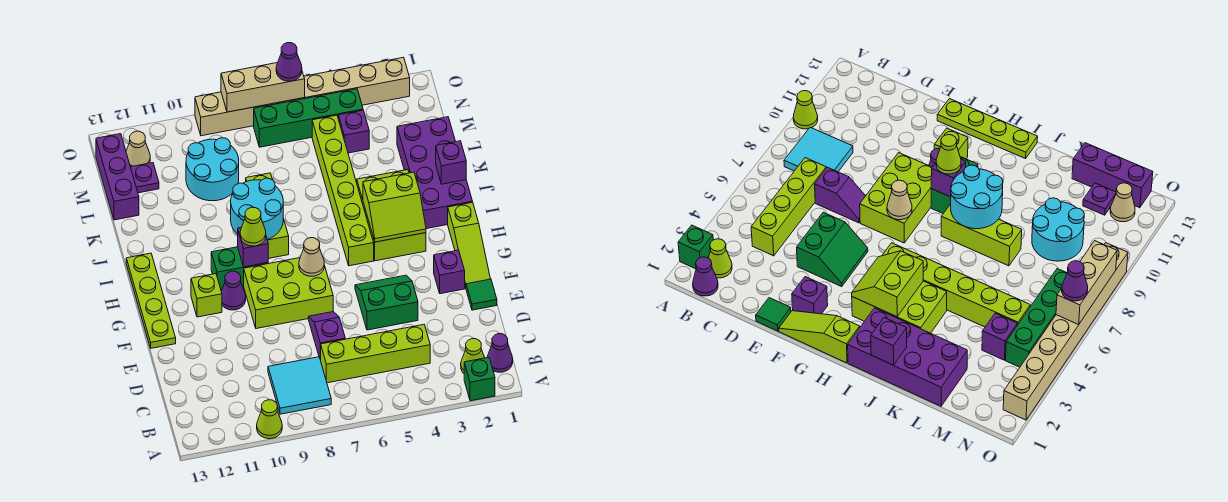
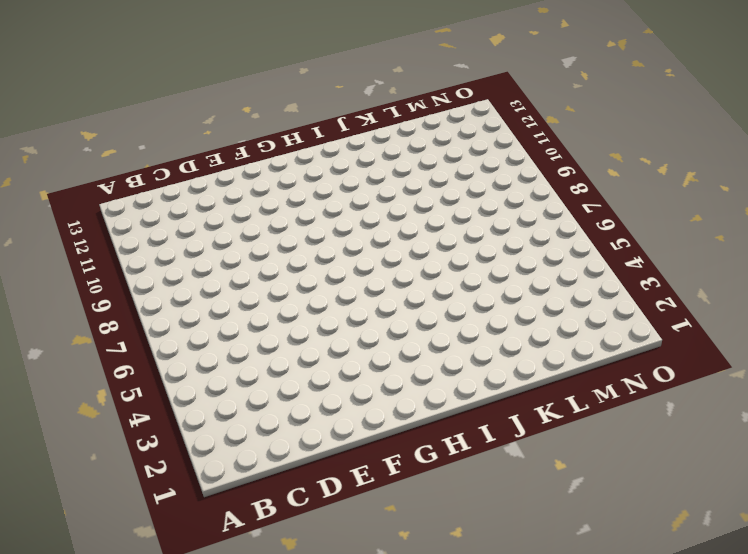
none -> green 1x1 brick [464,357,495,401]
none -> lime 1x1 cone [257,400,282,439]
none -> purple 1x1 cone [487,334,513,372]
none -> lime 1x1 cone [461,339,485,373]

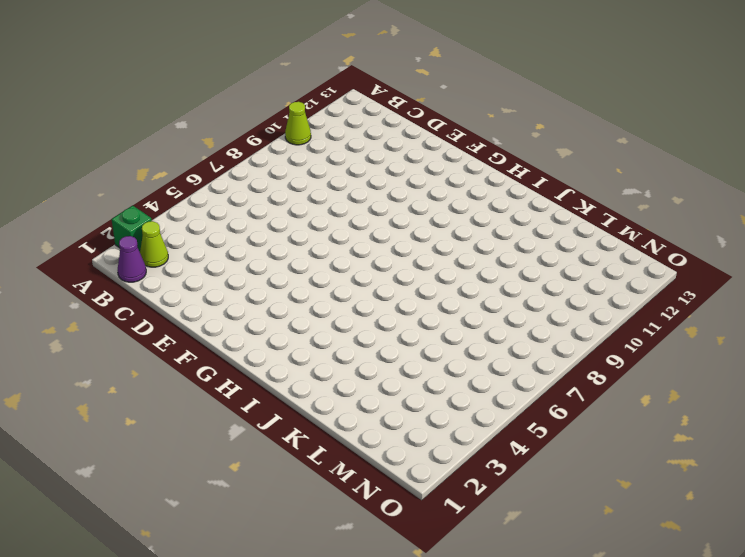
none -> cyan 2x2 tile [268,357,331,414]
none -> lime 1x4 brick [321,325,430,383]
none -> purple 1x2 slope [308,312,345,360]
none -> green 1x1 tile [466,279,497,310]

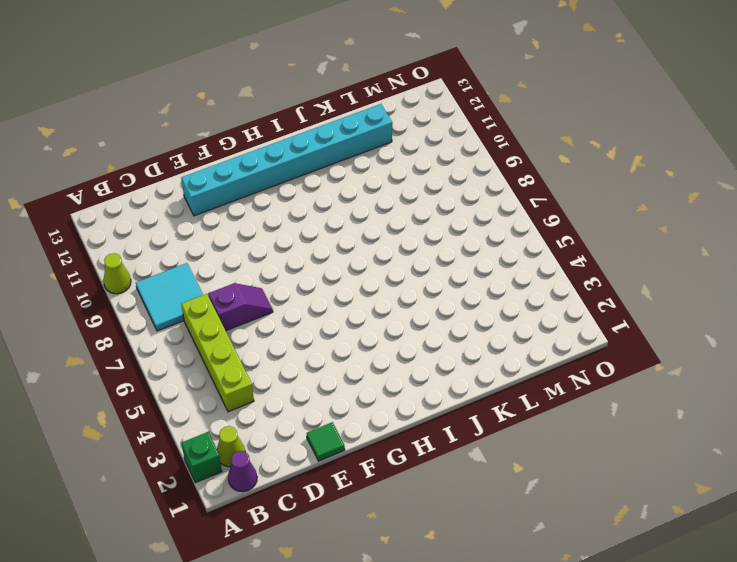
cyan 1x8 brick [181,104,392,216] -> none
none -> green 2x2 slope [355,275,418,330]
none -> lime 1x3 slope [448,202,490,288]
none -> purple 1x1 brick [434,250,465,294]
none -> lime 2x3 brick [244,258,333,329]

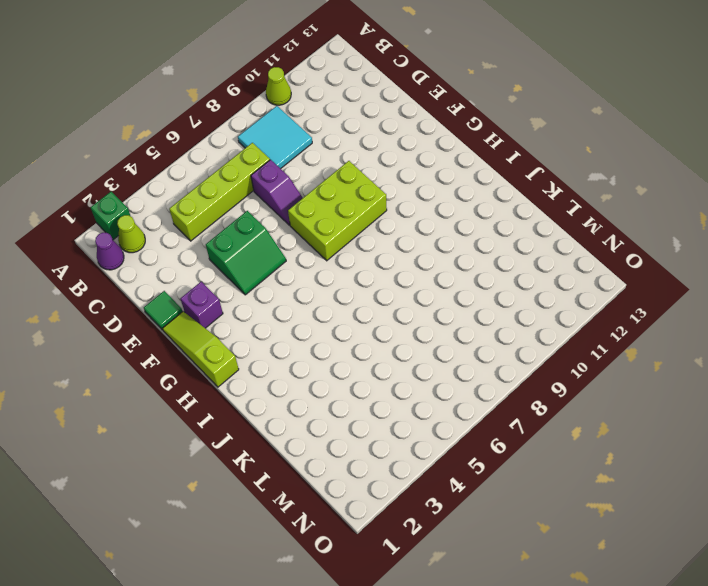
none -> lime 1x4 plate [126,253,176,348]
none -> purple 1x1 cone [221,271,246,310]
none -> lime 1x1 brick [191,274,222,317]
none -> lime 2x3 brick [357,170,426,261]

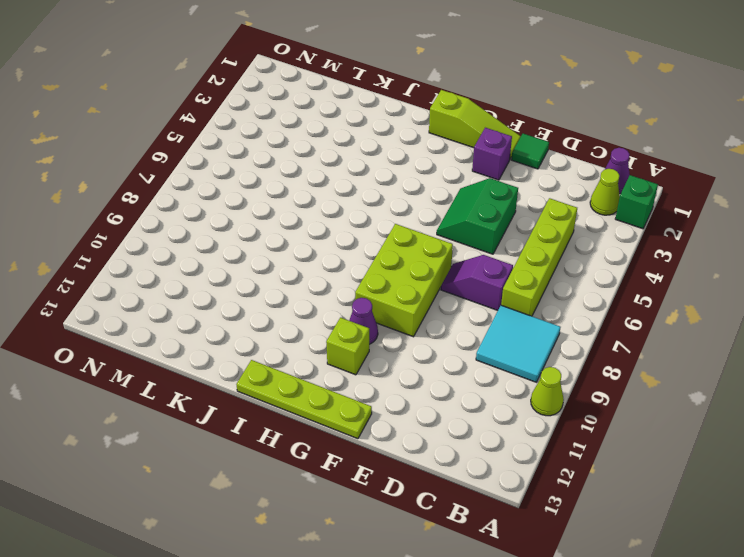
none -> lime 2x3 brick [357,170,426,261]
none -> lime 1x6 brick [312,115,374,266]
none -> green 1x2 brick [211,247,268,290]
none -> purple 2x4 brick [397,117,473,229]

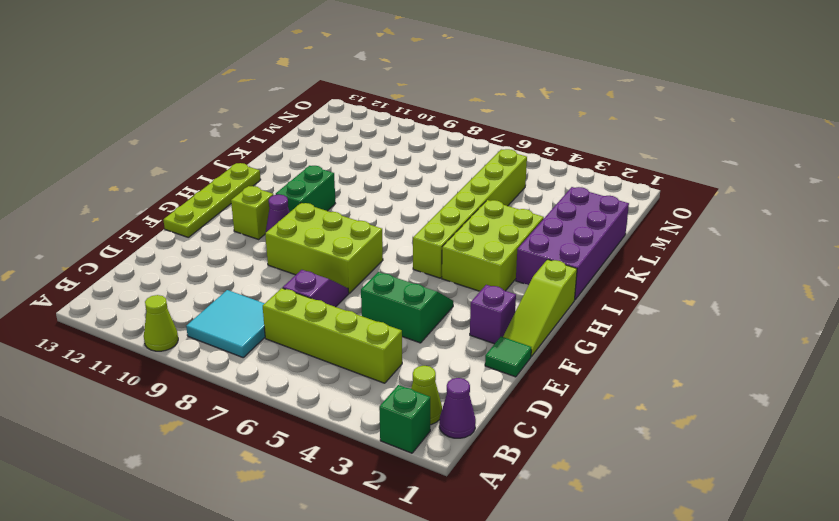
green 1x2 brick [276,166,335,212] -> green 1x2 brick turned to [211,247,268,290]
none -> lime 1x3 brick [246,173,289,259]
none -> cyan 2x2 round brick [186,138,239,201]
none -> purple 1x3 brick [96,134,139,220]
none -> purple 1x1 brick [338,110,369,153]

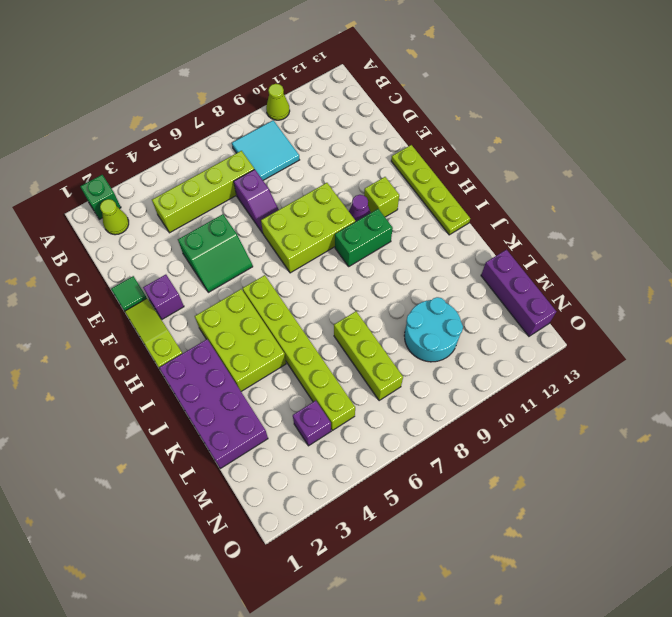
lime 1x3 brick [334,311,403,401] -> lime 1x3 brick moved to [246,173,289,259]
none -> purple 1x1 cone [487,334,513,372]
none -> purple 1x1 plate [131,163,159,193]
none -> green 1x4 brick [254,89,363,147]
none -> tan 1x1 cone [126,131,150,167]

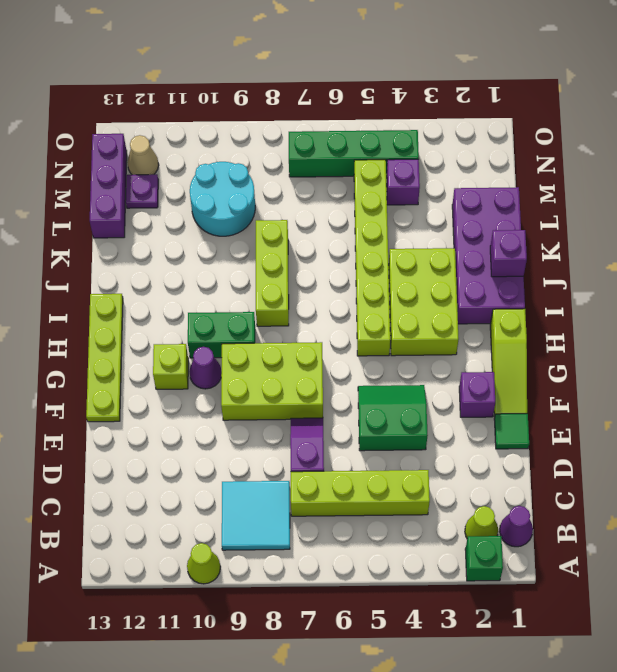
none -> tan 1x8 brick [195,57,410,136]
none -> tan 1x1 cone [299,238,324,276]
none -> lime 2x2 slope [363,172,426,242]
none -> purple 1x1 brick [238,228,268,267]

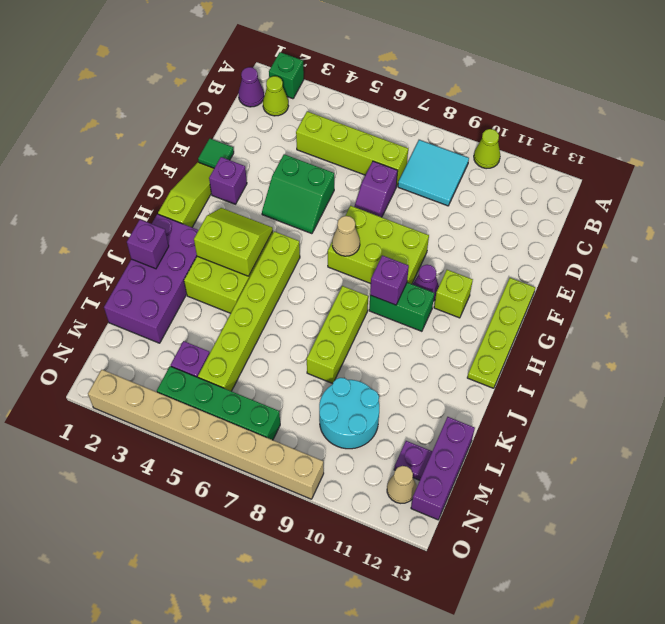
none -> cyan 2x2 round brick [231,178,283,240]
none -> tan 1x3 brick [221,63,305,112]
none -> lime 1x1 cone [240,207,266,246]
none -> purple 1x1 cone [276,43,302,81]

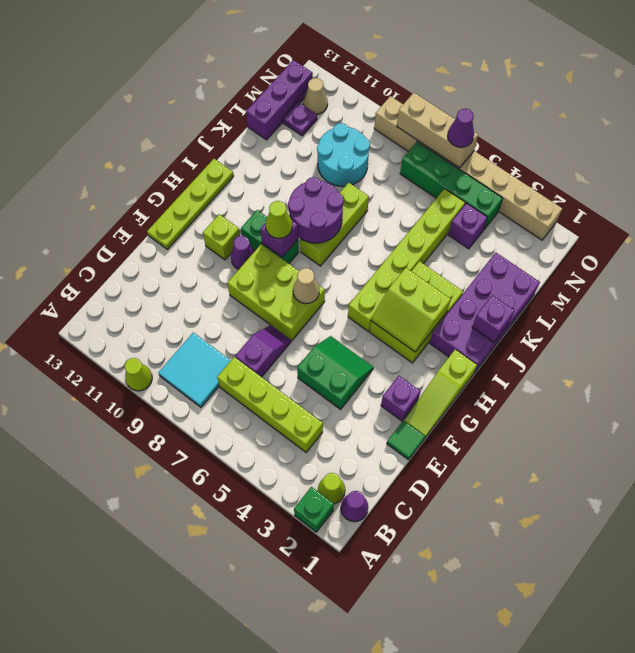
purple 2x2 round brick [288,177,344,243] -> cyan 2x2 round brick [231,178,283,240]

